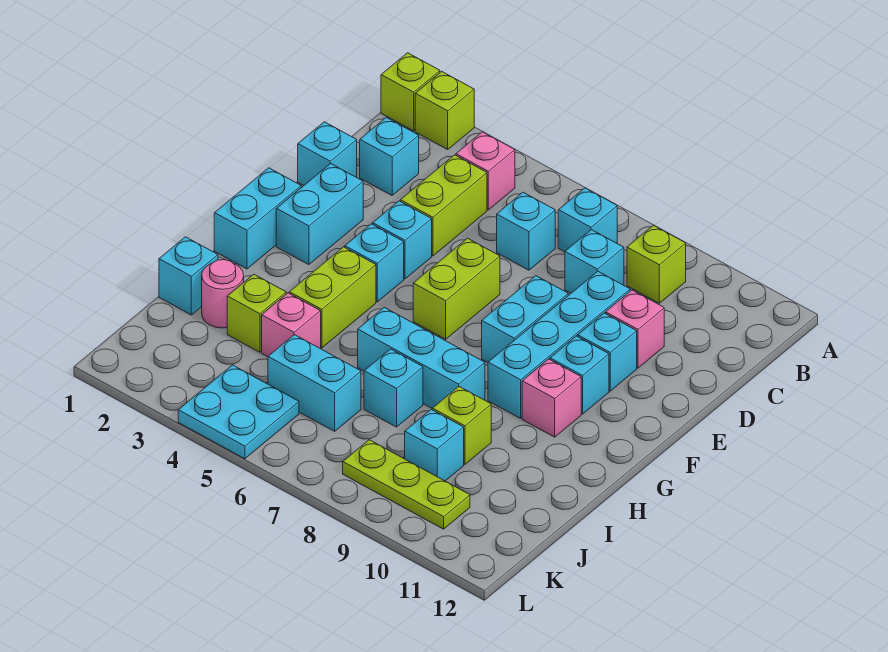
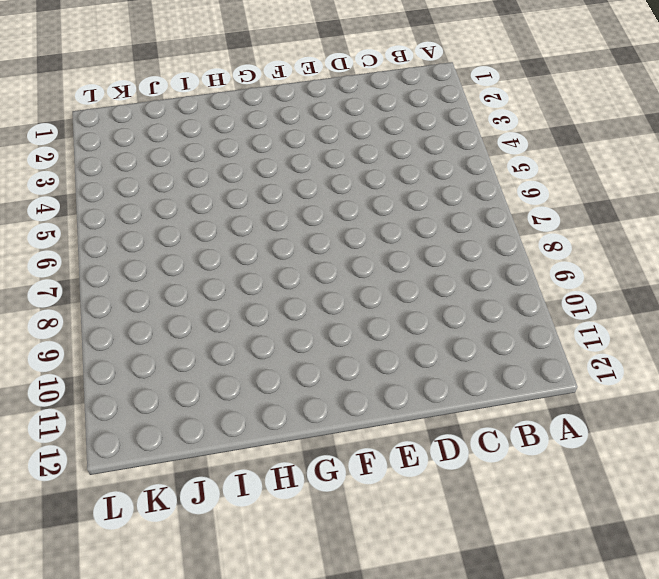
none -> lime 1x1 brick [381,53,440,131]
none -> lime 1x1 brick [415,72,474,149]
none -> pink 1x1 brick [456,132,515,210]
none -> cyan 1x1 brick [558,188,617,252]

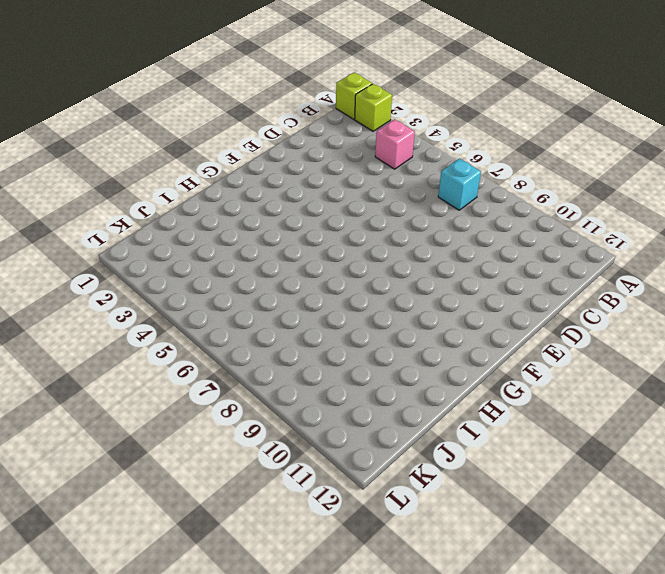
none -> lime 1x1 brick [627,225,686,303]
none -> cyan 1x1 brick [360,118,419,195]
none -> lime 1x2 brick [400,155,487,256]
none -> cyan 1x1 brick [497,192,555,270]

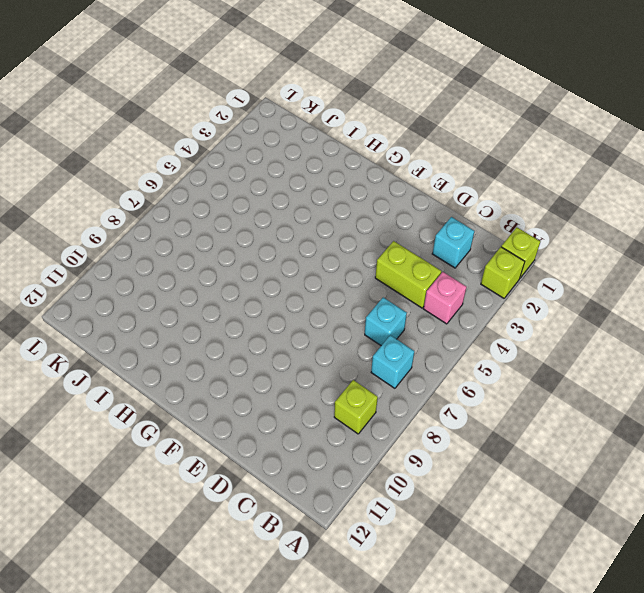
none -> cyan 1x1 brick [565,230,624,293]
none -> cyan 1x1 brick [298,122,357,185]
none -> cyan 1x4 brick [488,271,630,418]
none -> pink 1x1 brick [606,290,664,368]

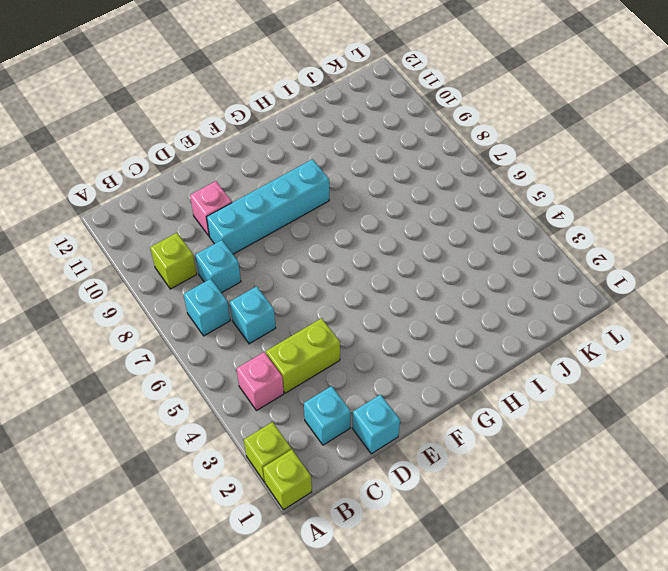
none -> cyan 1x2 brick [276,164,363,265]
none -> cyan 1x1 brick [373,201,432,279]
none -> lime 1x2 brick [413,238,500,339]
none -> cyan 1x2 brick [482,276,568,362]

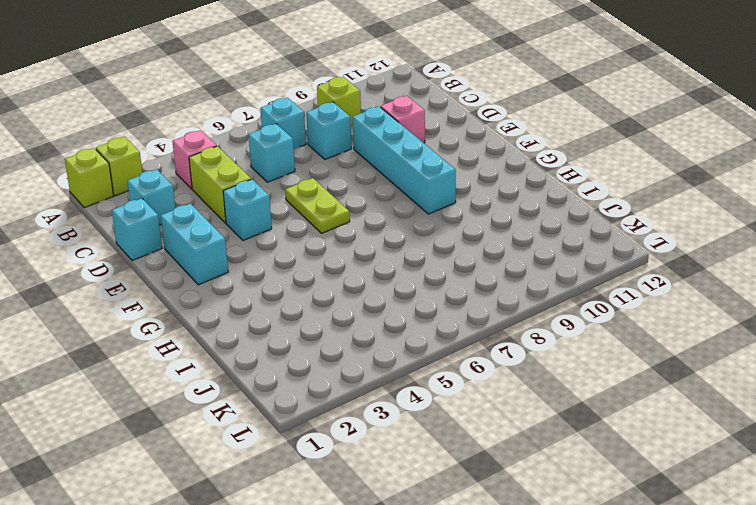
lime 1x2 plate [285,178,350,233] -> lime 1x2 brick [413,238,500,339]
none -> cyan 1x2 brick [482,276,568,362]
none -> cyan 1x1 brick [578,313,637,391]
none -> cyan 1x2 brick [214,168,301,269]
none -> cyan 1x1 brick [345,224,404,302]

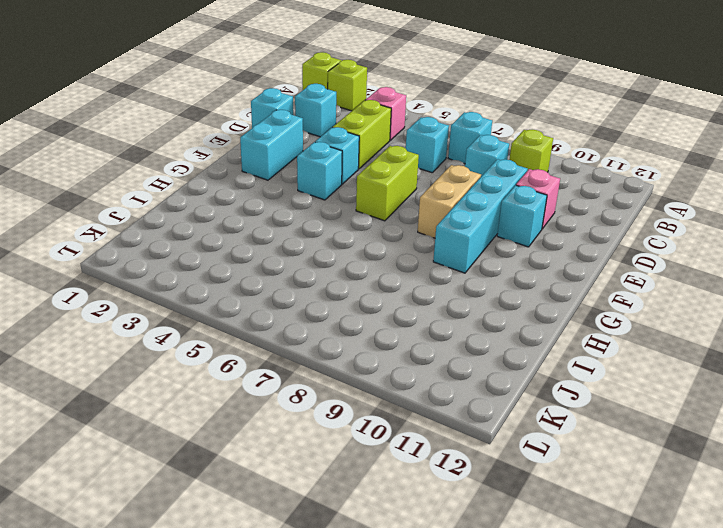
tan 1x2 brick [418,165,481,238] -> cyan 1x2 brick [482,276,568,362]
none -> cyan 1x2 brick [214,168,301,269]
none -> cyan 1x1 brick [550,336,609,414]
none -> lime 1x2 brick [289,247,376,348]
none -> pink 1x1 brick [522,359,581,437]

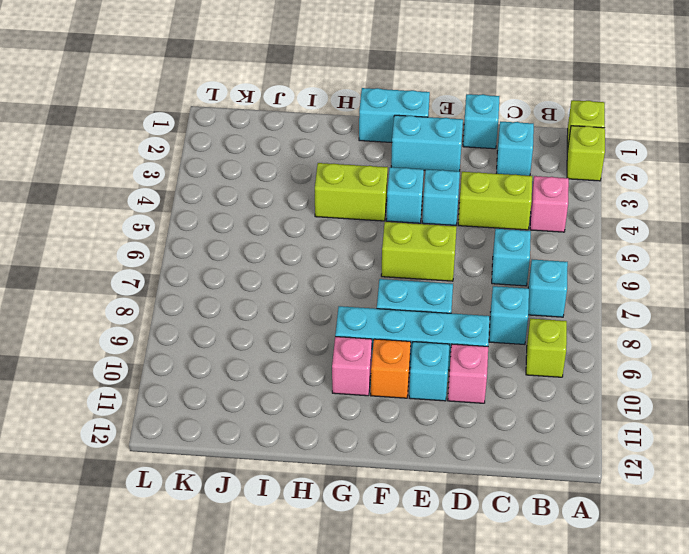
orange 1x1 brick [371,339,411,398] -> cyan 1x1 brick [550,336,609,414]
none -> cyan 1x3 brick [358,307,485,408]
none -> cyan 1x1 brick [159,237,218,315]
none -> pink 1x1 round brick [202,260,244,328]
none -> lime 1x1 brick [227,274,286,352]

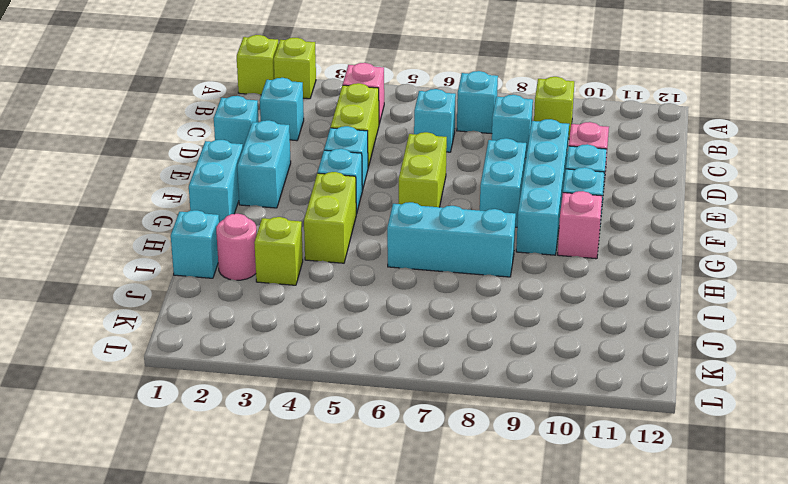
none -> pink 1x1 brick [262,293,321,357]
none -> cyan 1x1 brick [364,349,423,427]
none -> lime 1x1 brick [432,387,491,464]
none -> cyan 1x2 brick [268,335,361,431]

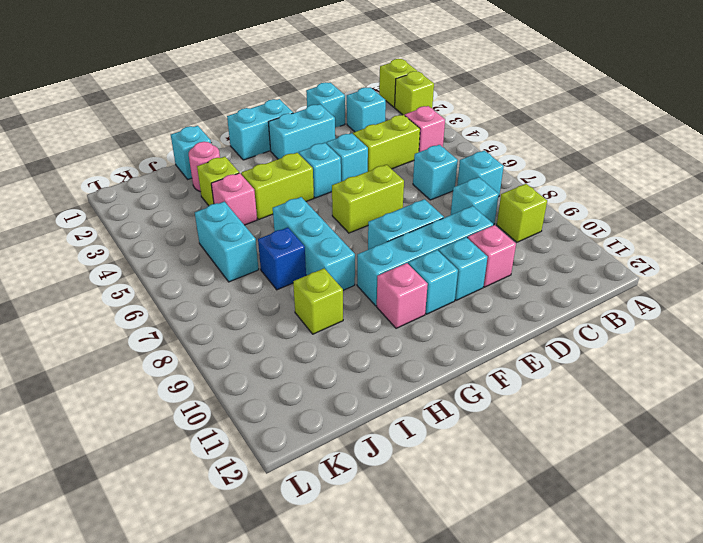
blue 1x1 brick [258,227,306,290] -> cyan 1x1 brick [364,349,423,427]
none -> cyan 1x1 brick [405,409,464,481]
none -> cyan 2x2 plate [178,365,299,459]
none -> lime 1x3 plate [343,440,470,529]

